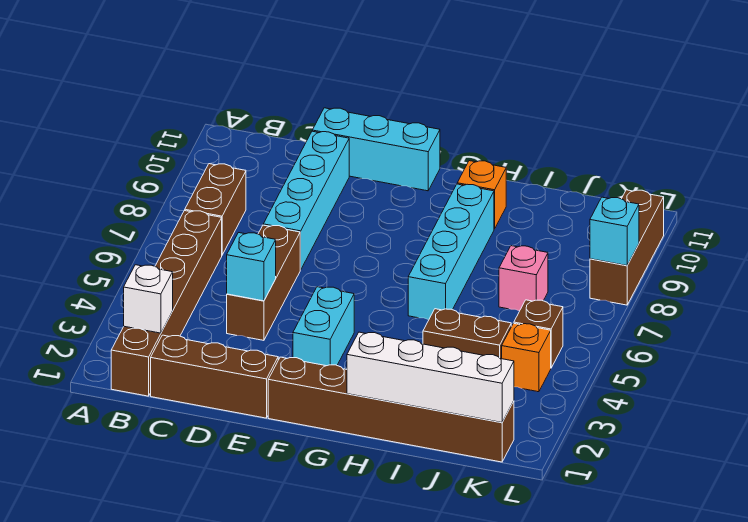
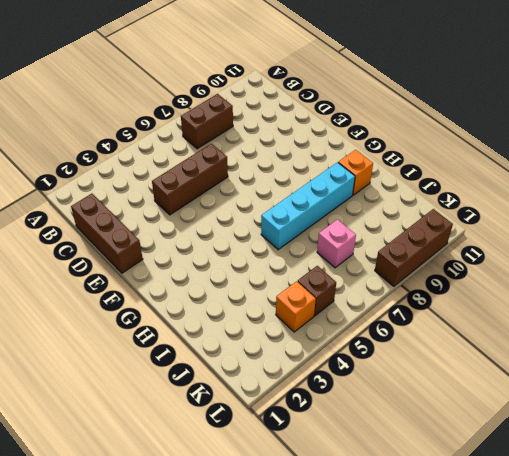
none -> brown 1x6 brick [111,211,222,396]
none -> cyan 1x4 brick [263,131,349,270]
none -> cyan 1x3 brick [312,108,440,191]

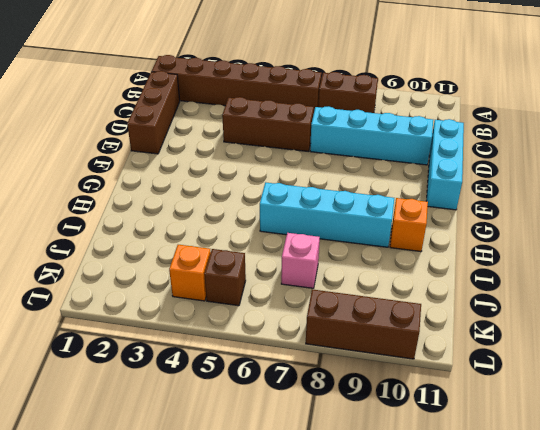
none -> brown 1x6 brick [268,357,514,462]
none -> cyan 1x2 brick [293,287,354,366]
none -> brown 1x2 brick [423,309,511,359]

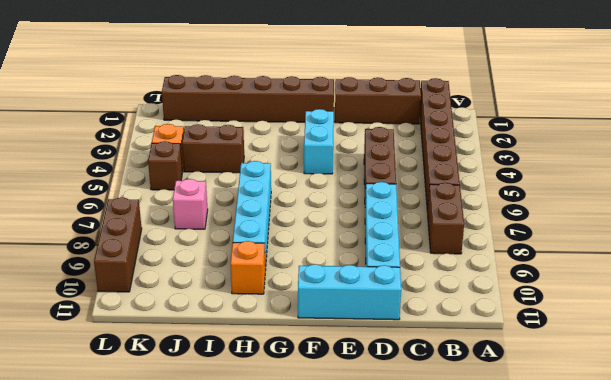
none -> white 1x1 brick [124,265,173,333]
none -> cyan 1x1 brick [227,233,276,301]
none -> white 1x4 brick [347,332,514,422]

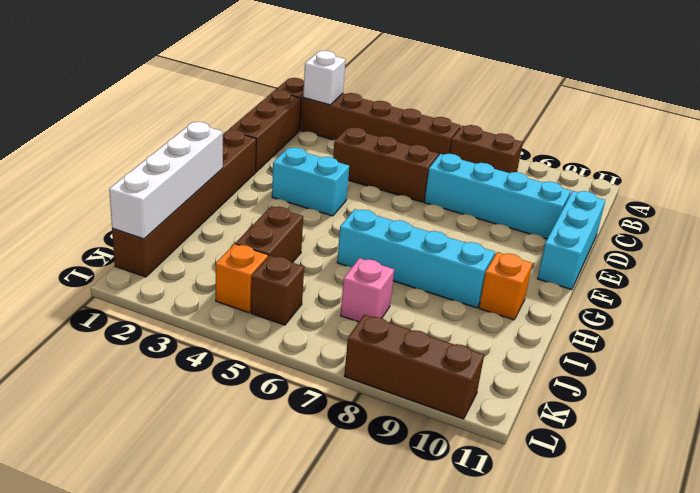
none -> cyan 1x1 brick [227,233,276,301]
none -> cyan 1x1 brick [590,197,639,266]

